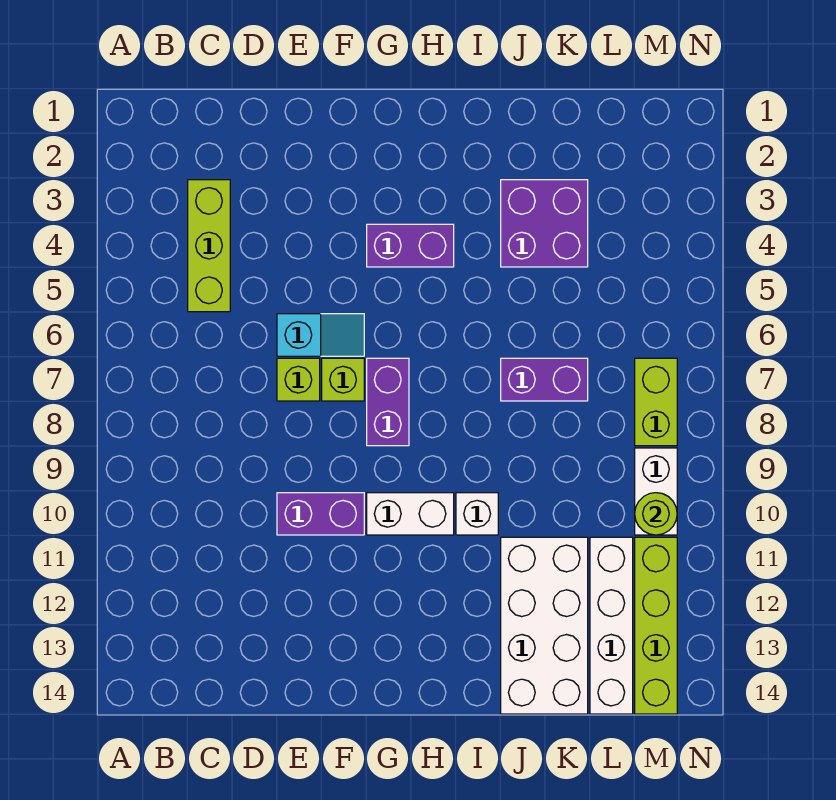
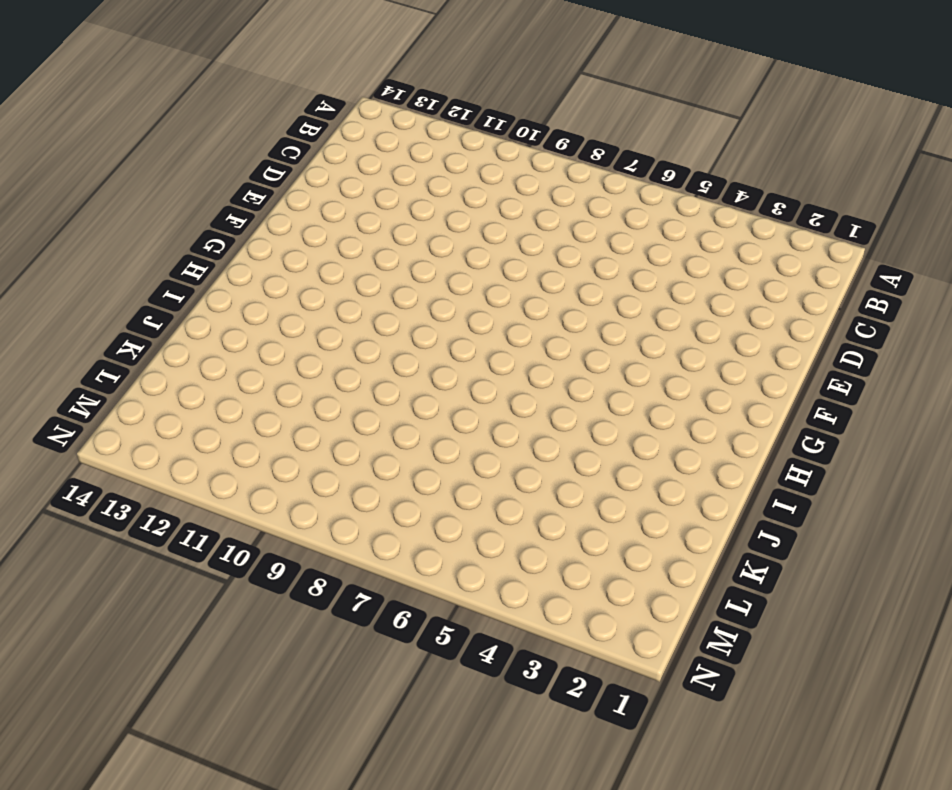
none -> lime 1x3 brick [188,180,230,312]
none -> cyan 1x2 slope [277,314,364,356]
none -> lime 1x1 brick [277,358,320,401]

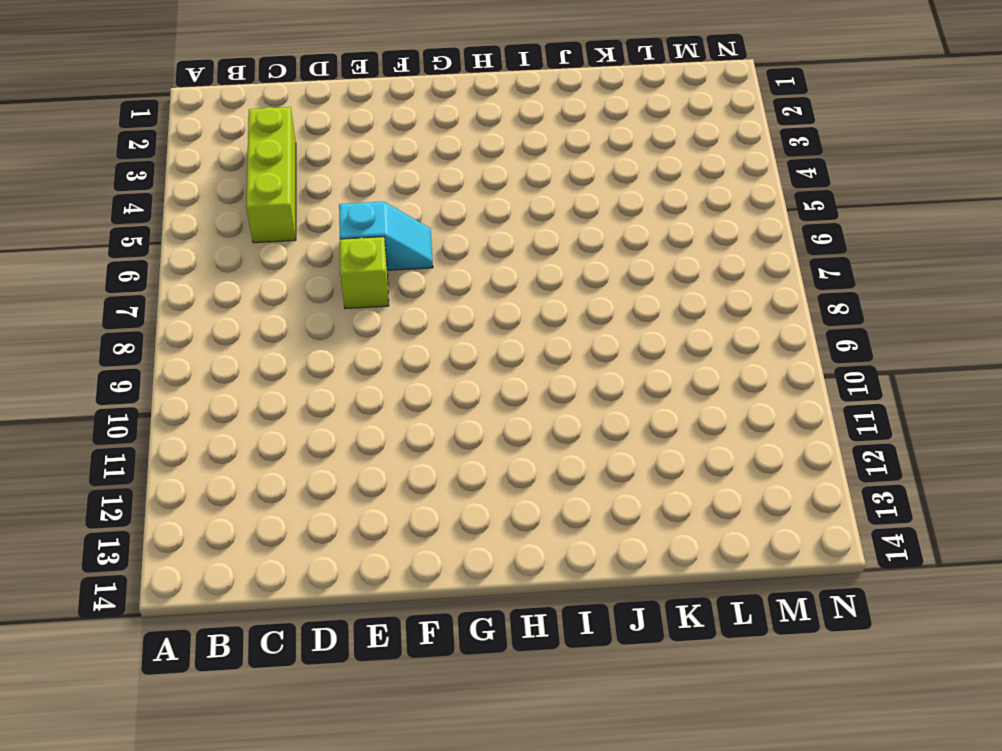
none -> purple 1x2 brick [277,493,364,535]
none -> lime 1x1 brick [322,358,364,401]
none -> purple 1x2 brick [367,224,454,267]

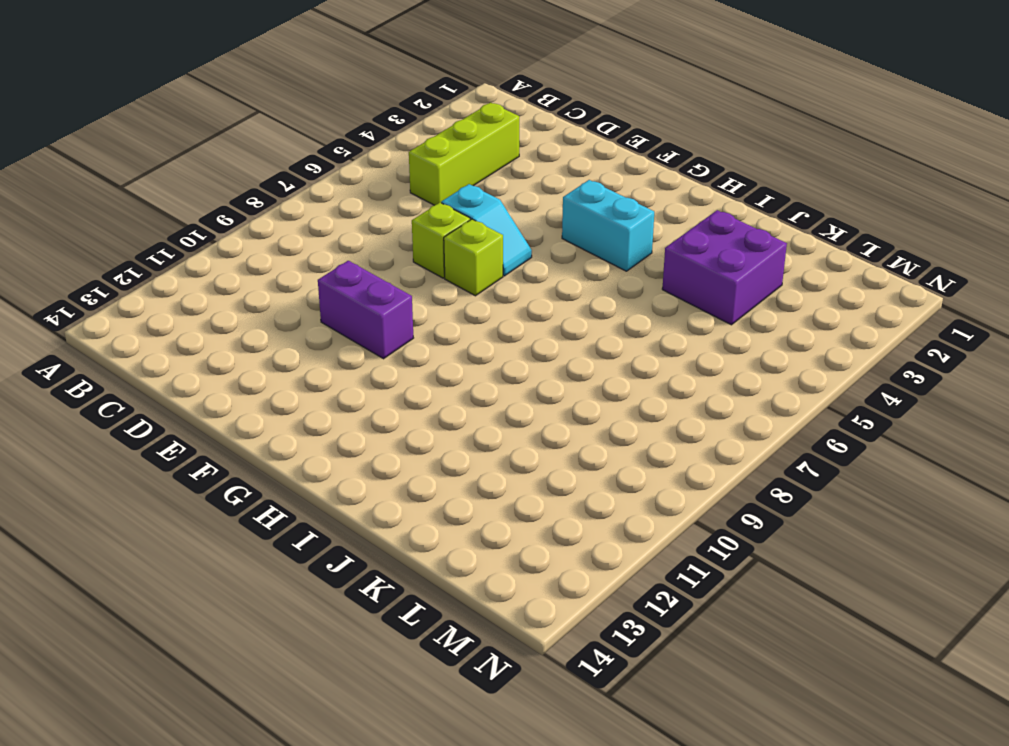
cyan 1x2 brick [562,180,654,271] -> purple 1x2 brick [367,224,454,267]
none -> purple 1x2 brick [367,358,409,446]
none -> white 1x2 brick [367,493,454,535]
none -> white 1x1 brick [456,493,498,535]

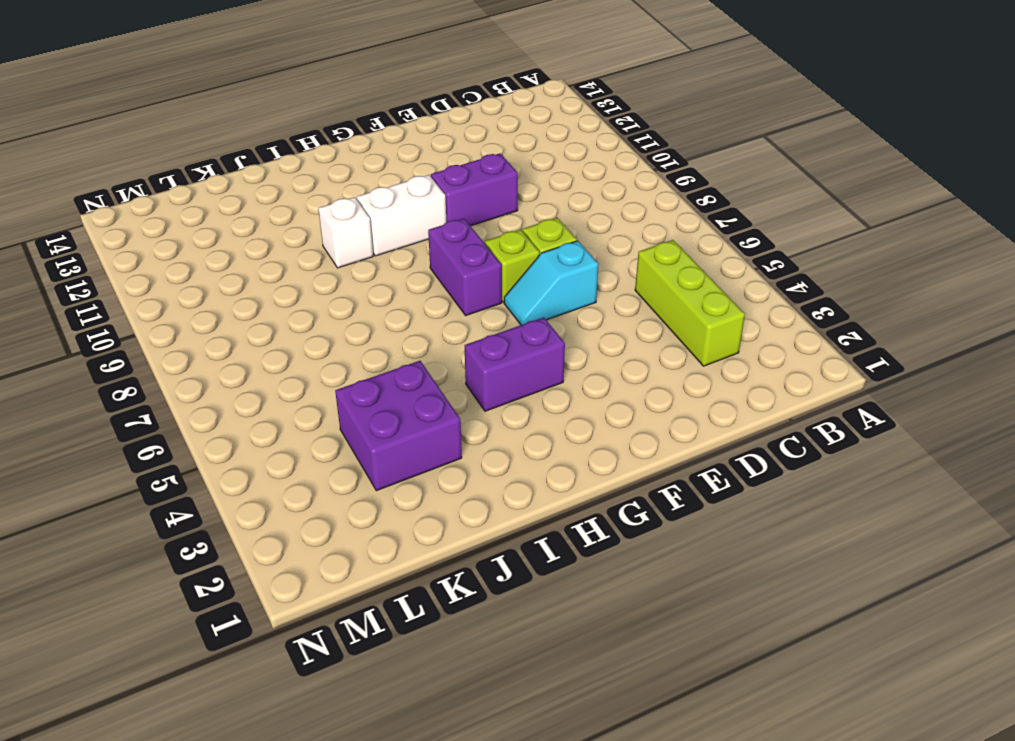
none -> purple 1x2 brick [501,358,588,401]
none -> white 2x4 brick [501,537,588,714]
none -> white 1x4 brick [590,537,633,714]

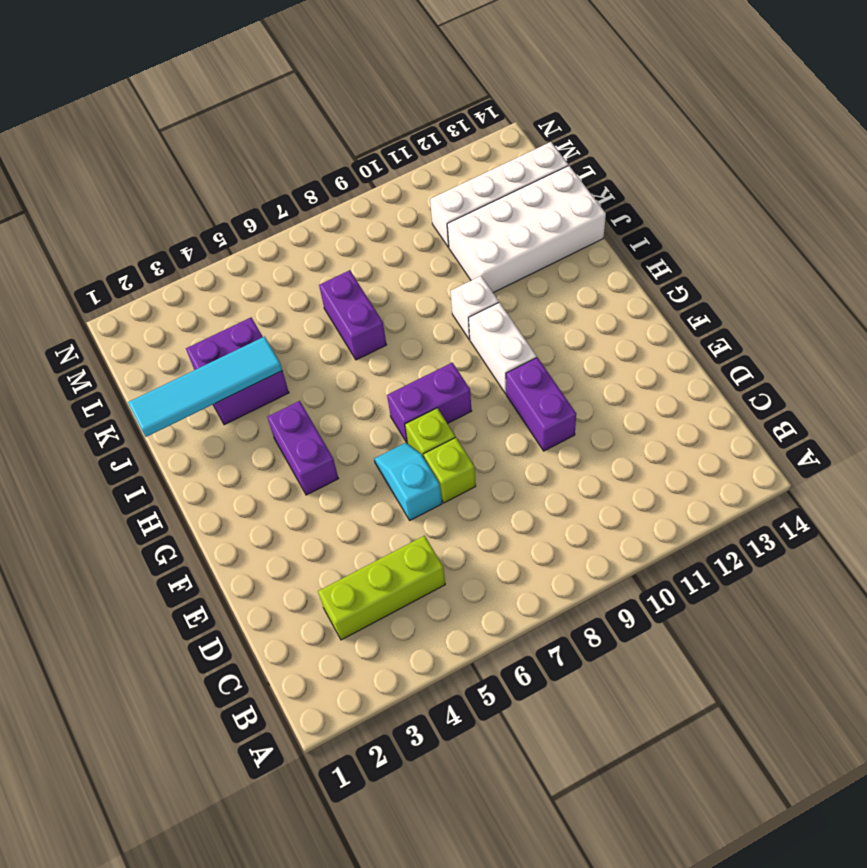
cyan 1x4 tile [128,336,282,437] -> none
none -> lime 1x2 brick [635,358,677,446]
none -> white 1x2 brick [635,448,677,535]
none -> lime 1x4 brick [635,537,677,714]

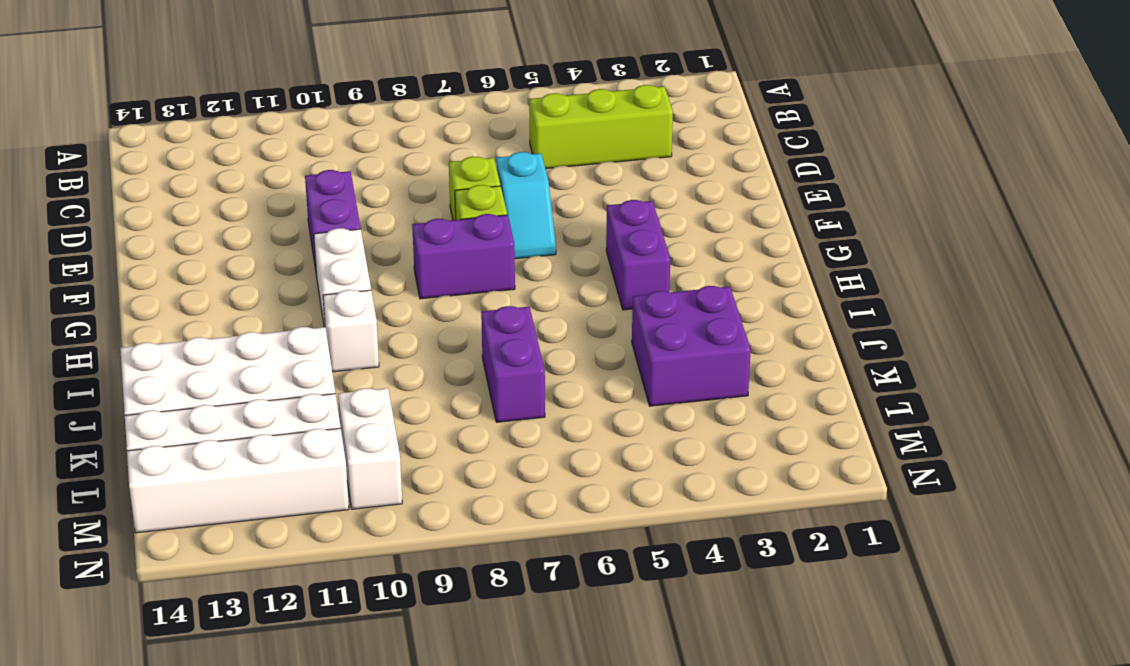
white 1x2 brick [338,388,402,509] -> white 1x2 brick turned to [635,448,677,535]
white 1x4 brick [127,428,349,533] -> lime 1x4 brick [635,537,677,714]
none -> lime 1x2 brick [635,358,677,446]
none -> lime 1x1 round brick [635,493,677,535]

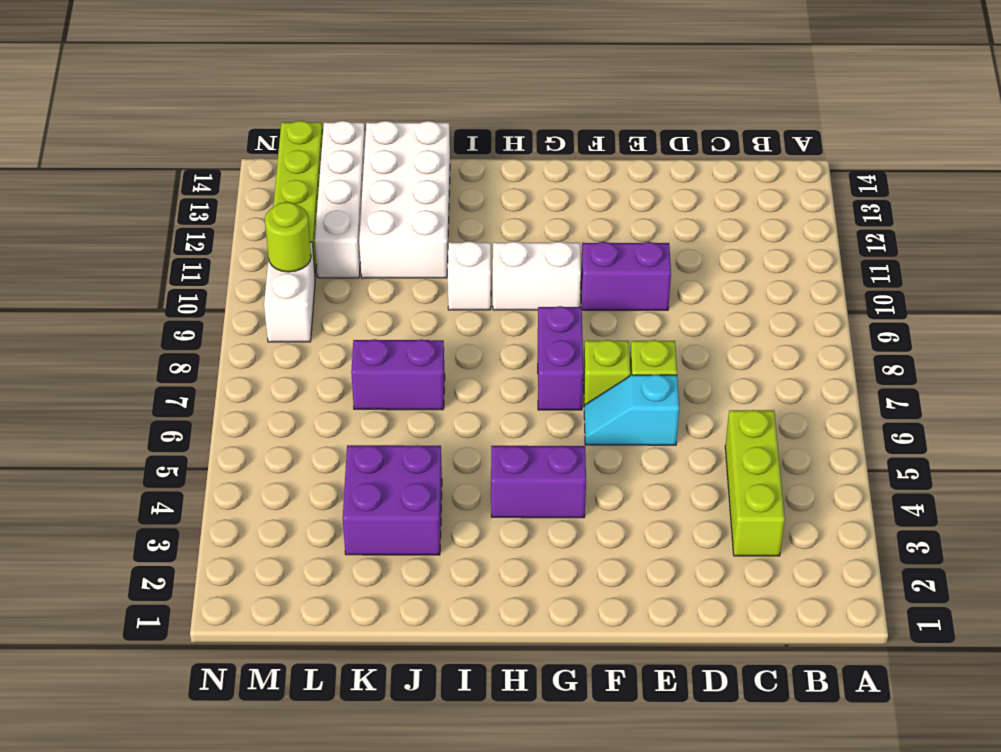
none -> lime 1x2 brick [635,358,677,446]

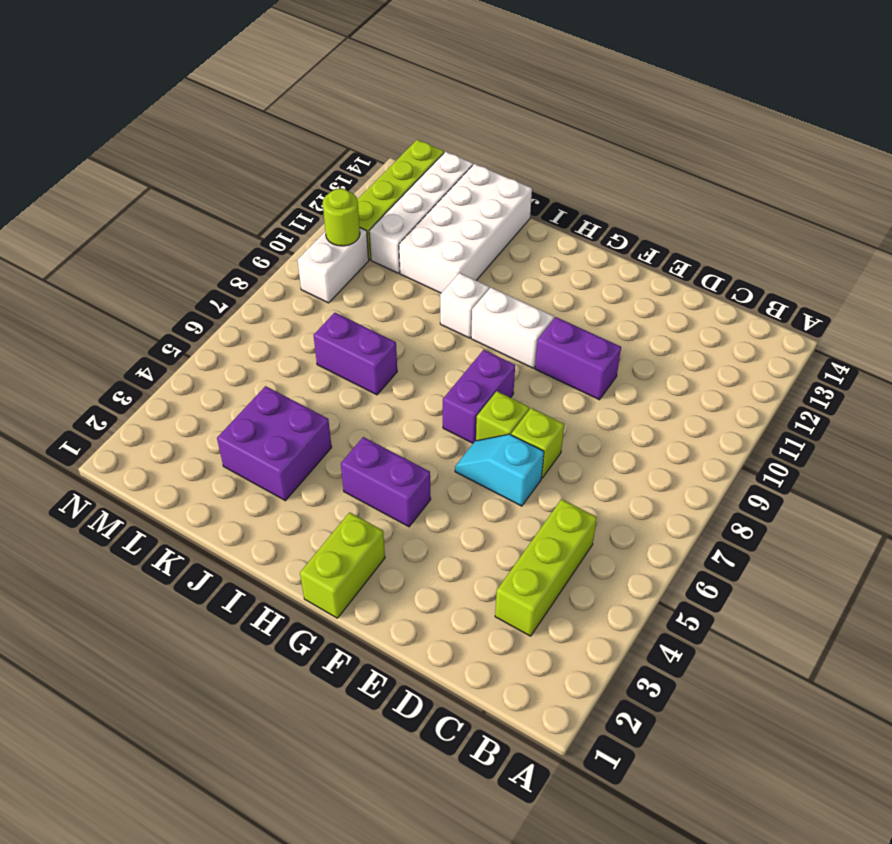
lime 1x2 brick [300,512,385,618] -> lime 1x2 brick moved to [635,358,677,446]

